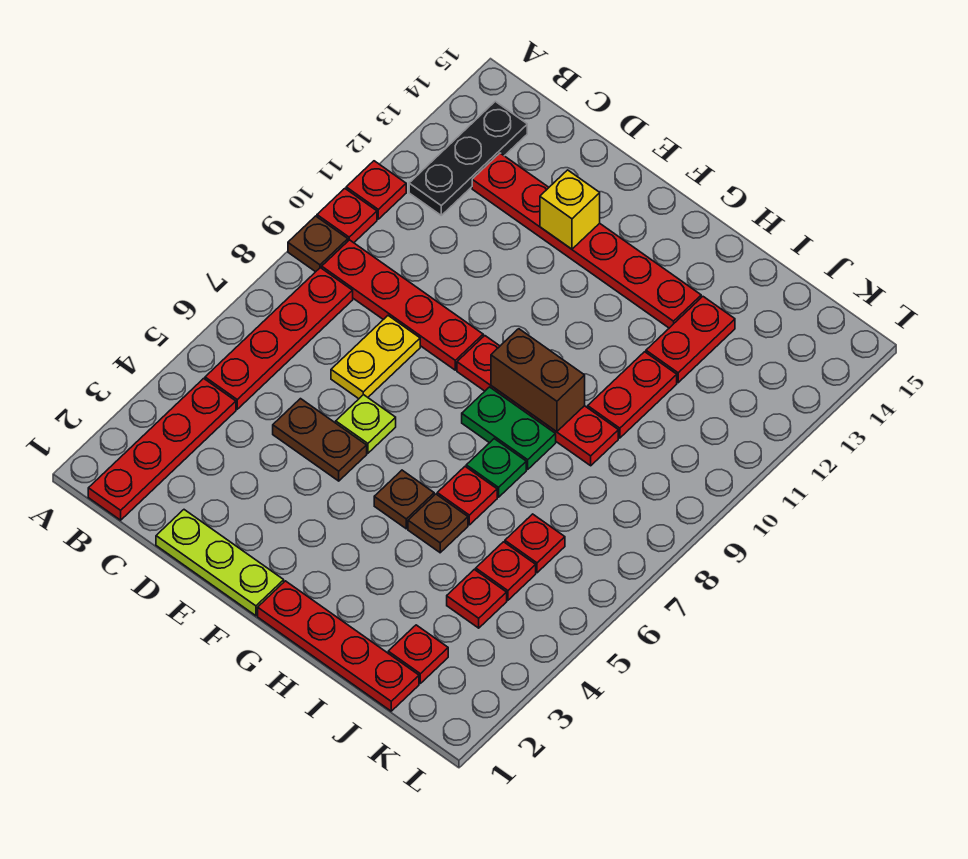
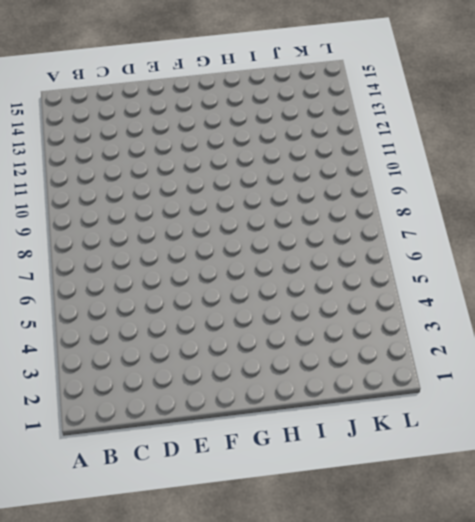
none -> brown 1x1 plate [288,216,348,272]
none -> red 1x1 plate [317,189,377,243]
none -> red 1x1 plate [346,161,406,219]

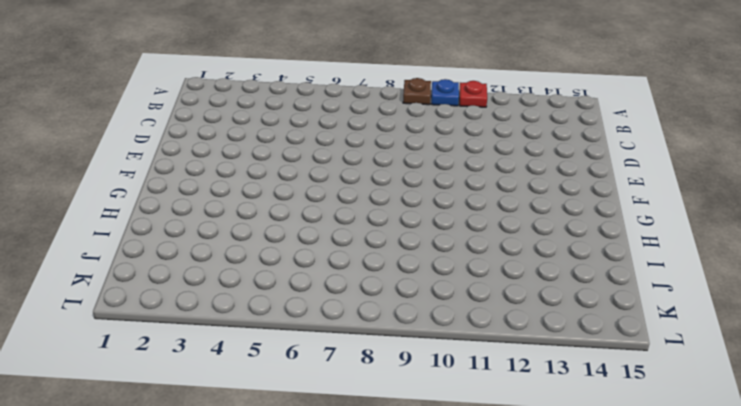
blue 1x1 plate [431,79,459,106] -> red 1x1 plate [317,189,377,243]
none -> red 1x4 plate [88,378,236,520]
none -> red 1x4 plate [205,268,353,409]
none -> red 1x4 plate [322,240,483,370]

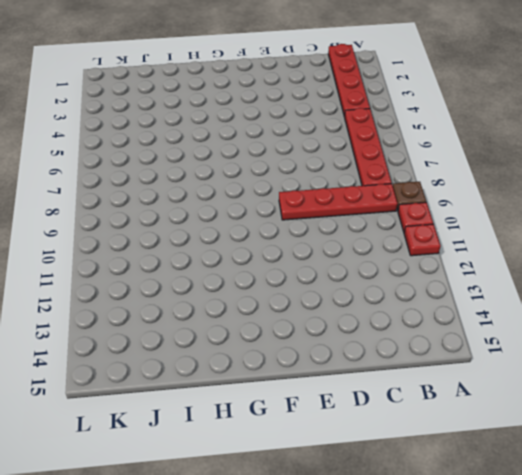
none -> black 1x3 plate [409,101,527,215]
none -> red 1x6 plate [472,153,701,328]
none -> lime 1x3 plate [156,510,284,616]

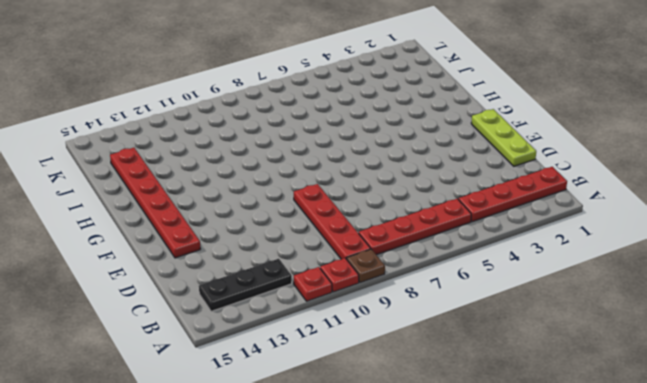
red 1x6 plate [110,148,200,258] -> red 1x6 plate moved to [472,153,701,328]
none -> brown 1x2 plate [273,399,367,481]
none -> yellow 1x2 plate [331,316,420,399]
none -> lime 1x1 plate [336,395,396,453]

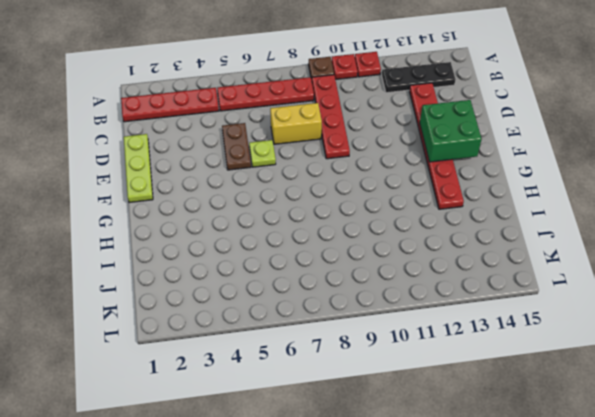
yellow 1x2 brick [270,103,322,144] -> yellow 1x2 plate [331,316,420,399]
green 2x2 brick [420,100,482,162] -> yellow 1x1 brick [540,170,600,249]
none -> red 1x4 plate [457,336,618,466]
none -> red 1x4 plate [258,581,419,711]
none -> brown 1x1 plate [374,470,434,529]

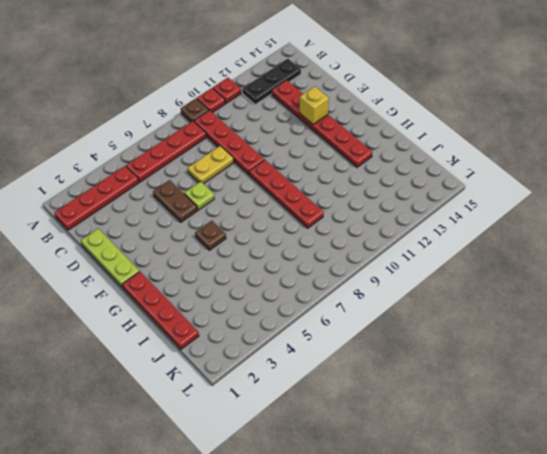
none -> green 1x2 plate [462,387,556,469]
none -> brown 1x1 plate [408,494,468,553]
none -> red 1x1 plate [437,467,497,525]

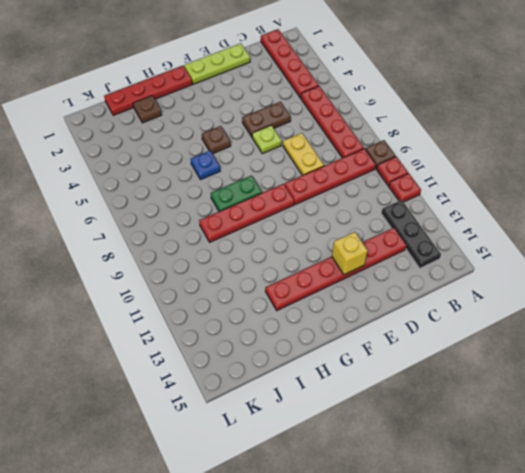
blue 1x1 plate [191,151,220,180] -> red 1x1 plate [437,467,497,525]
brown 1x1 plate [133,96,162,123] -> brown 1x1 plate moved to [408,494,468,553]
none -> green 1x1 plate [466,439,526,497]
none -> red 1x2 plate [588,352,677,438]
none -> red 1x2 plate [646,297,735,383]

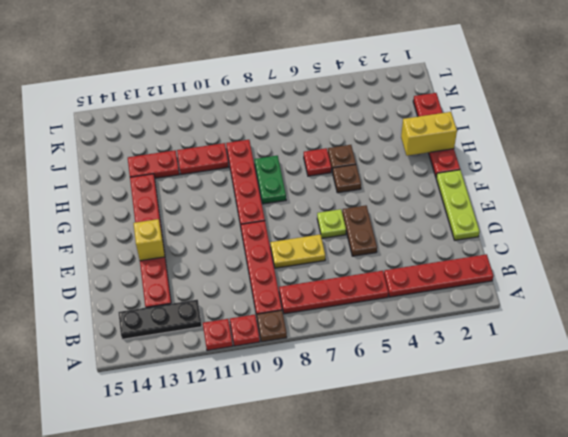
yellow 1x2 brick [401,112,457,156] -> none
none -> green 1x1 plate [466,439,526,497]
none -> red 1x1 plate [388,625,448,683]
none -> red 1x1 plate [447,569,507,628]

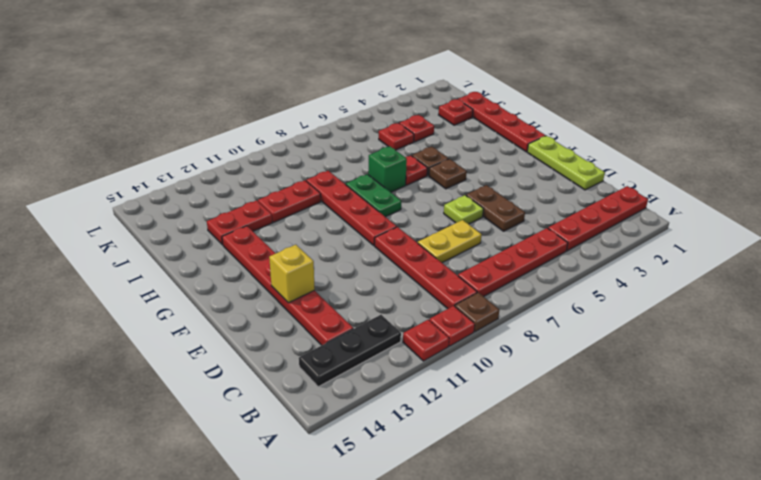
green 1x1 brick [368,146,407,192] -> green 1x1 plate [466,439,526,497]
none -> red 1x1 plate [505,514,565,573]
none -> brown 1x2 brick [491,329,585,432]

